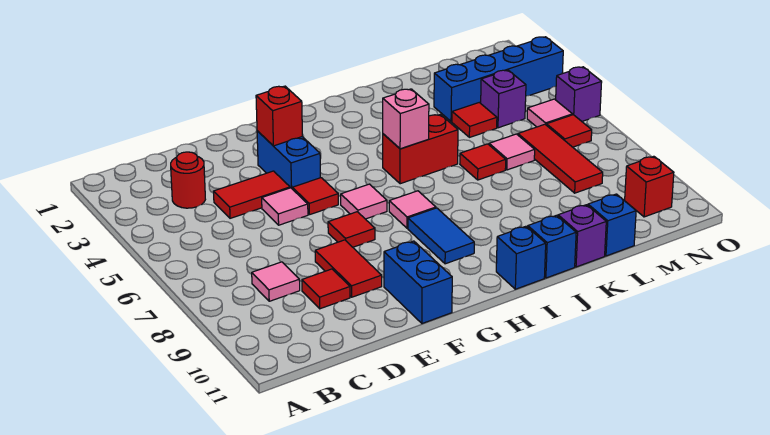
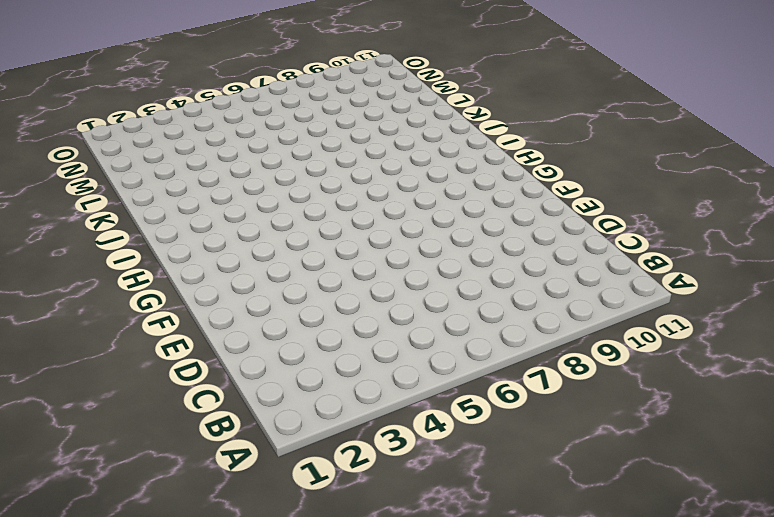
none -> red 1x1 round brick [171,152,205,208]
none -> pink 1x1 tile [252,262,300,301]
none -> red 1x2 tile [214,171,290,218]
none -> red 1x1 tile [302,269,350,309]

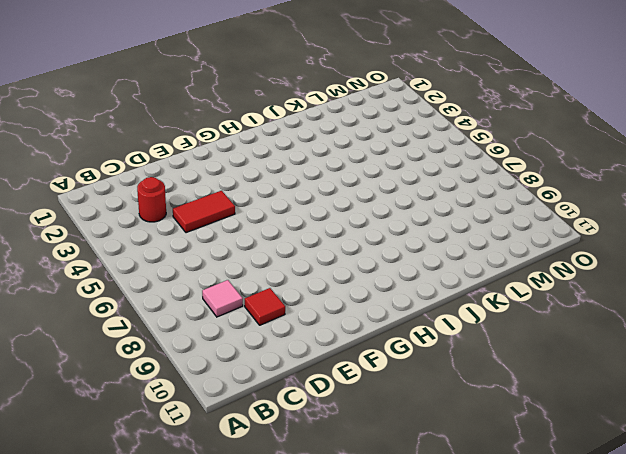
none -> pink 1x1 tile [262,188,308,225]
none -> red 1x2 tile [315,240,382,297]
none -> blue 1x2 brick [257,131,320,188]
none -> red 1x1 tile [292,178,338,215]

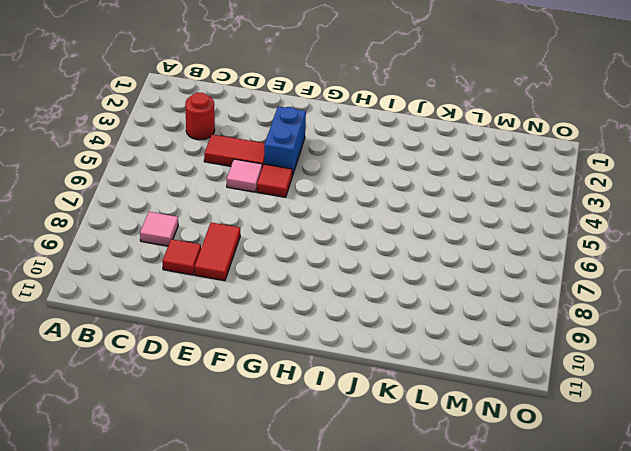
none -> red 1x1 tile [328,212,375,247]
none -> blue 1x2 brick [384,241,452,324]
none -> pink 1x1 tile [341,184,387,219]
none -> pink 1x1 tile [389,191,436,228]

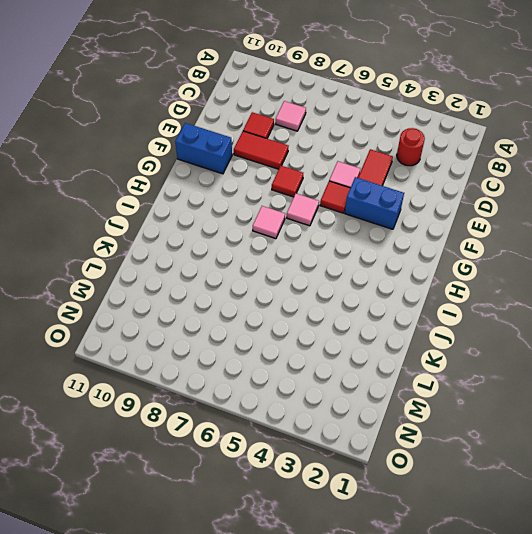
none -> blue 1x2 tile [408,208,474,264]
none -> red 1x2 brick [383,114,458,184]
none -> blue 1x1 brick [496,226,546,289]
none -> blue 1x1 brick [528,215,576,278]

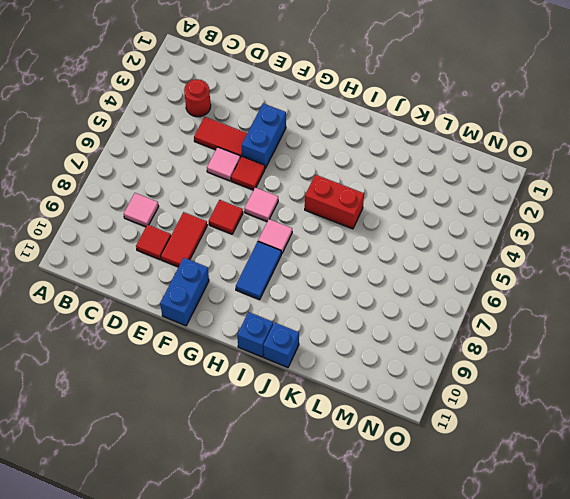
none -> red 1x1 tile [460,144,506,180]
none -> purple 1x1 brick [558,205,606,267]
none -> blue 1x4 brick [434,37,563,122]
none -> red 1x1 tile [452,103,497,137]

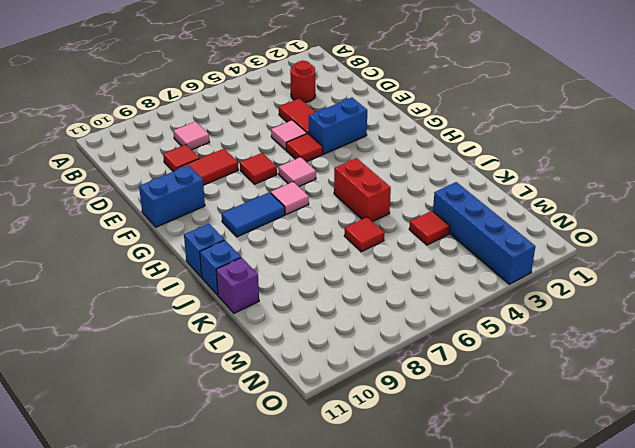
none -> pink 1x1 tile [489,134,535,170]
none -> blue 1x1 brick [588,194,636,256]
none -> purple 1x1 brick [481,70,526,128]
none -> red 1x3 tile [518,124,603,193]

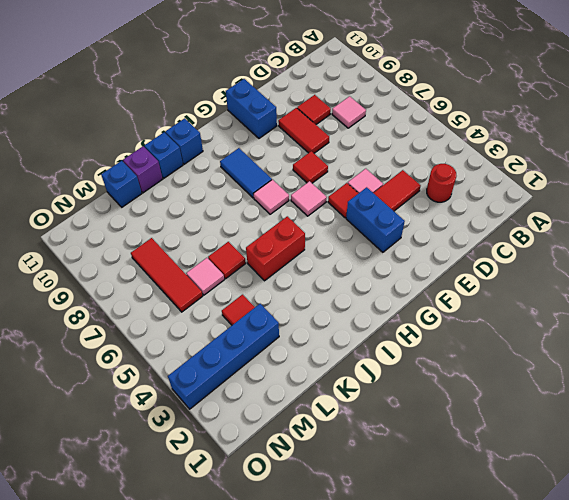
none -> purple 1x1 brick [481,70,526,128]
none -> pink 1x1 tile [527,99,572,127]
none -> red 1x1 tile [546,115,592,147]
none -> red 1x1 brick [625,156,674,217]

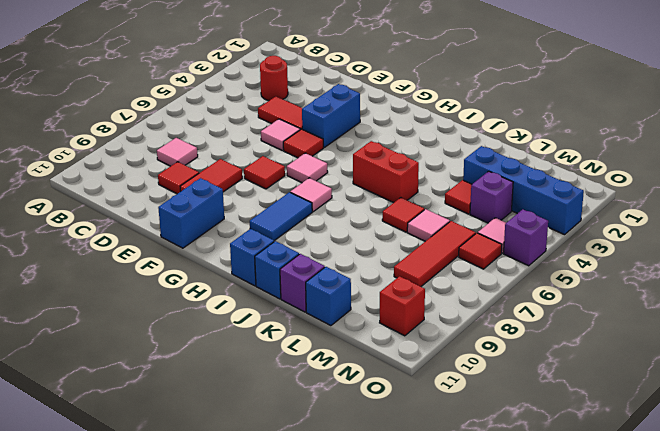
none -> red 1x1 brick [256,86,302,146]
none -> pink 1x1 brick [383,89,429,149]

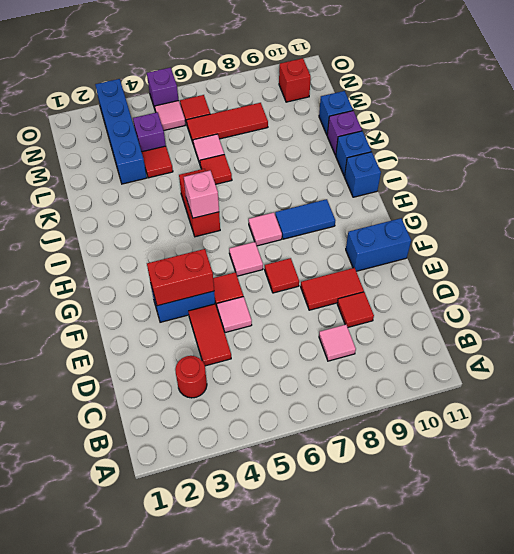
red 1x2 brick [147,249,214,306] -> red 1x1 brick [256,86,302,146]

